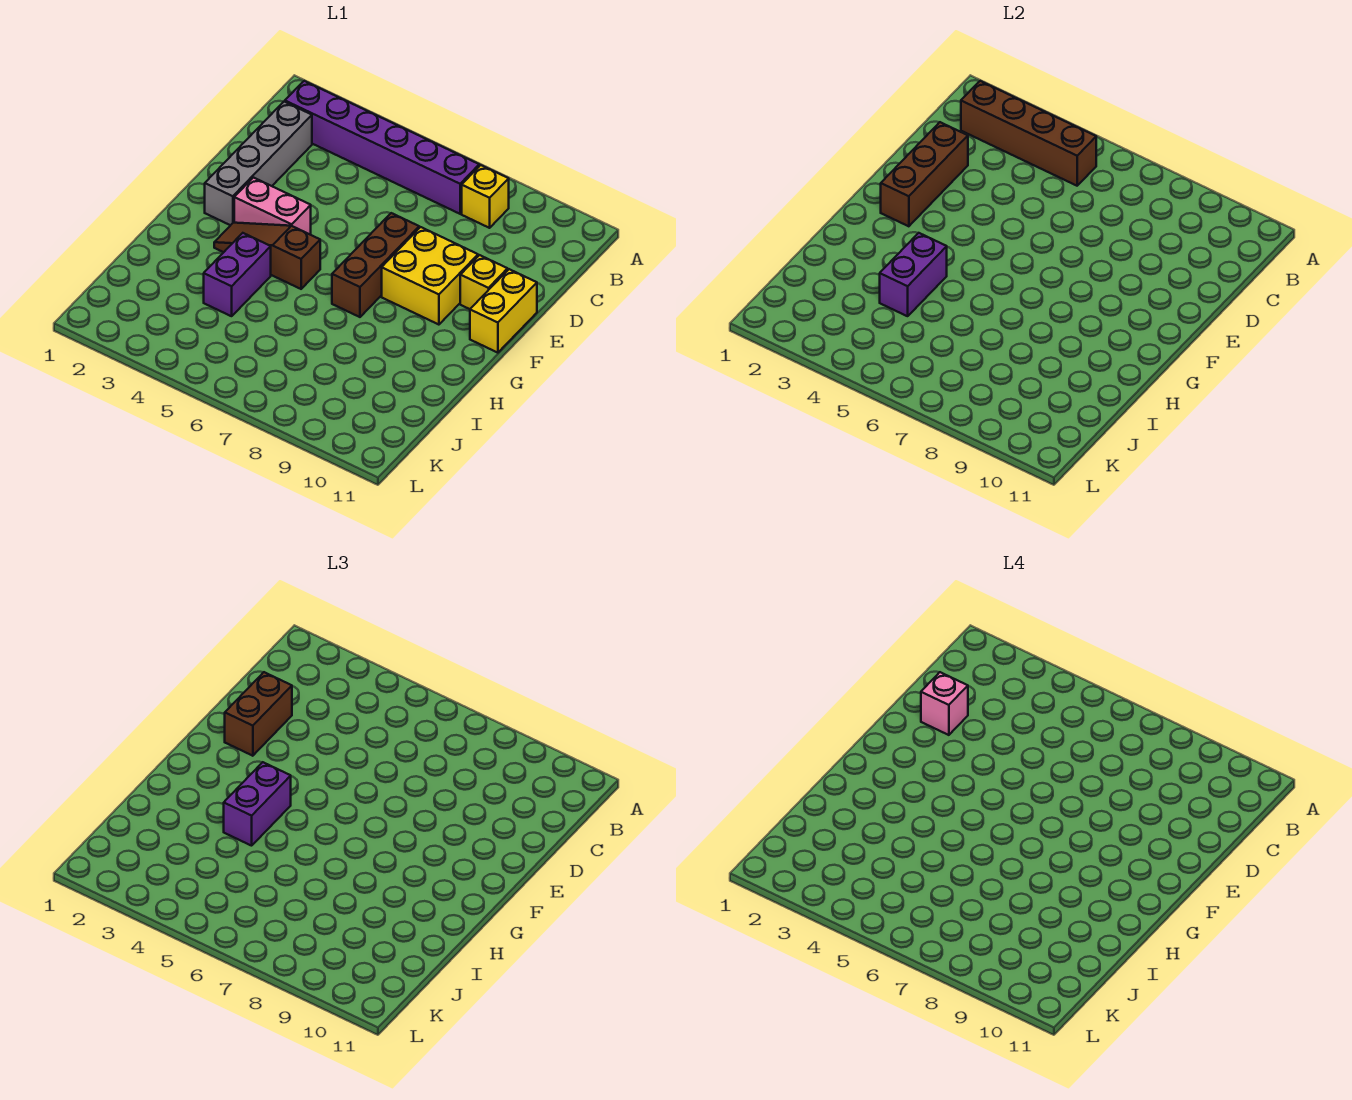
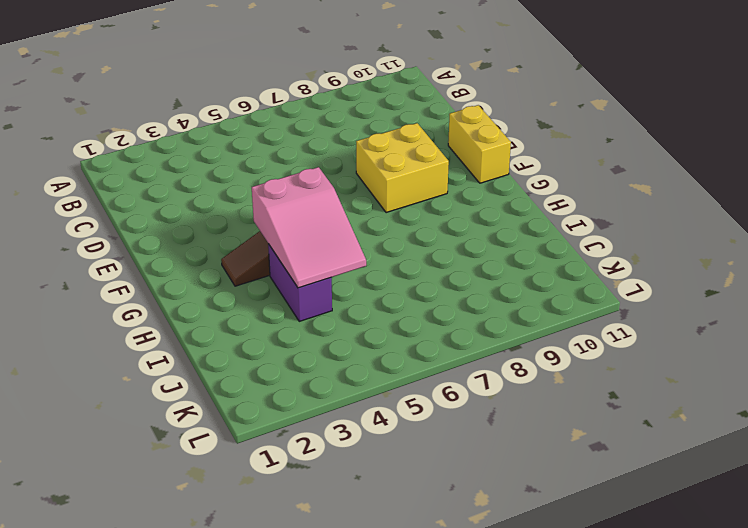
pink 2x3 slope [252,167,366,288] -> purple 1x2 brick [880,233,947,316]
none -> purple 1x6 brick [285,81,479,214]
none -> yellow 1x1 brick [462,165,509,228]
none -> grey 1x4 brick [205,102,312,225]

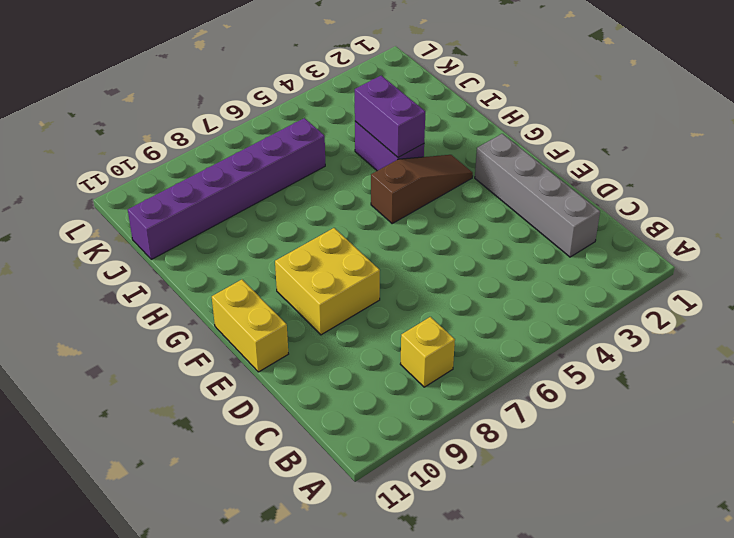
purple 1x6 brick [128,118,325,259] -> purple 1x6 brick moved to [285,81,479,214]
none -> brown 1x3 brick [332,213,419,317]
none -> yellow 1x1 brick [460,255,508,309]
none -> pink 1x2 brick [234,178,311,235]

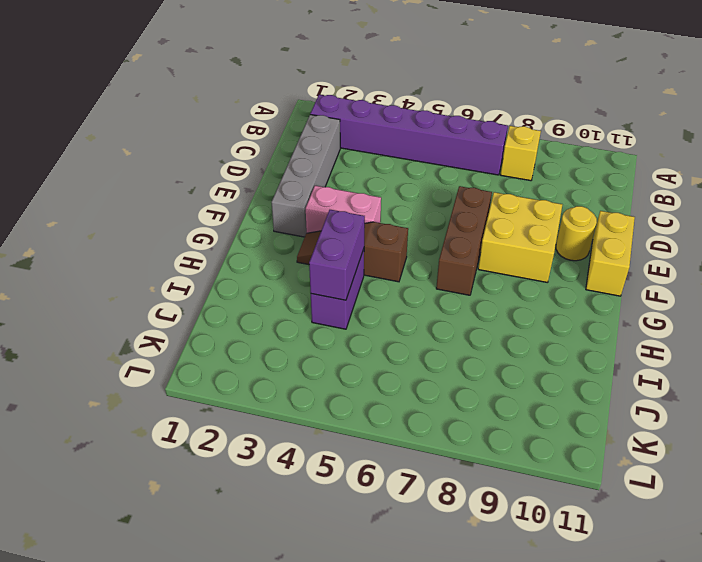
yellow 1x1 round brick [556,206,597,261] -> yellow 1x1 brick [460,255,508,309]
none -> brown 1x4 brick [961,81,1096,186]
none -> brown 1x3 brick [881,122,968,226]
none -> brown 1x2 brick [225,672,292,756]

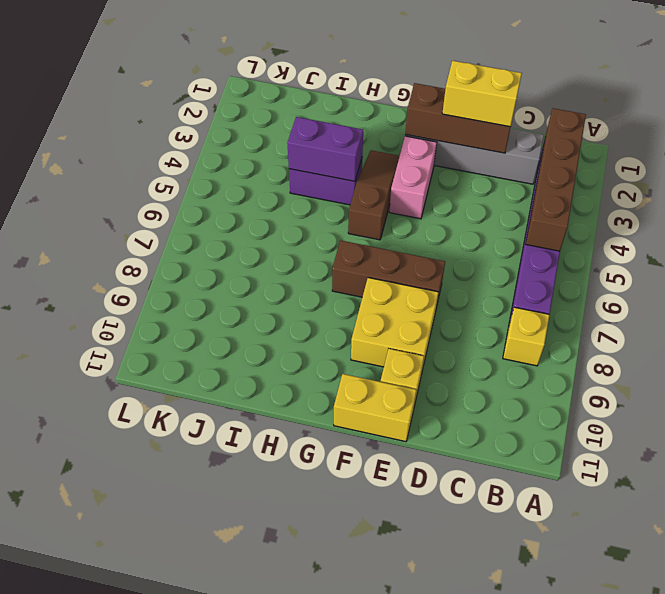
yellow 1x2 brick [442,61,522,127] -> brown 1x2 brick [225,672,292,756]
none -> purple 1x2 brick [224,762,291,846]
none -> pink 1x1 brick [921,672,968,735]

